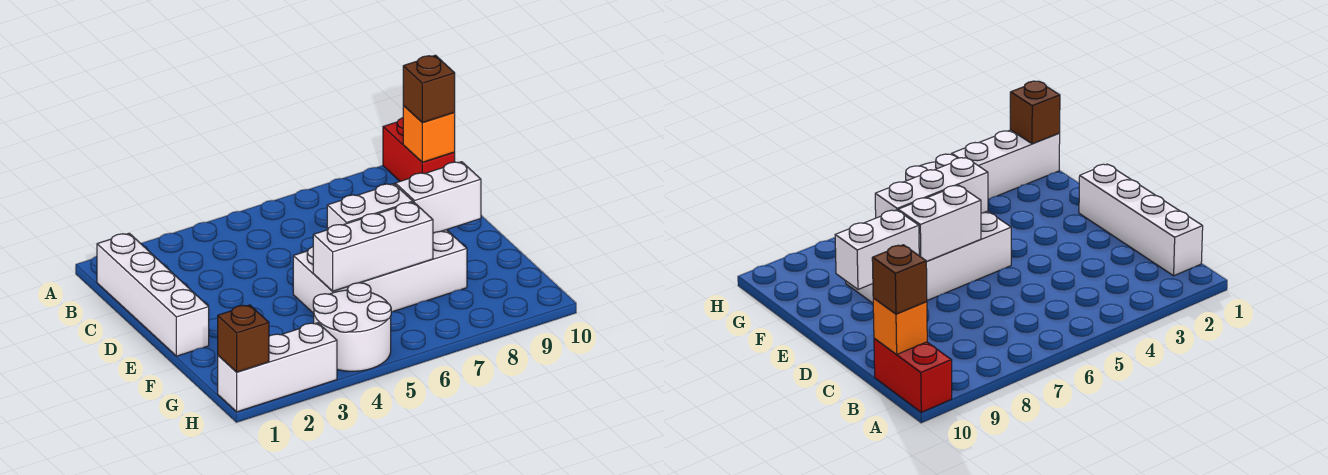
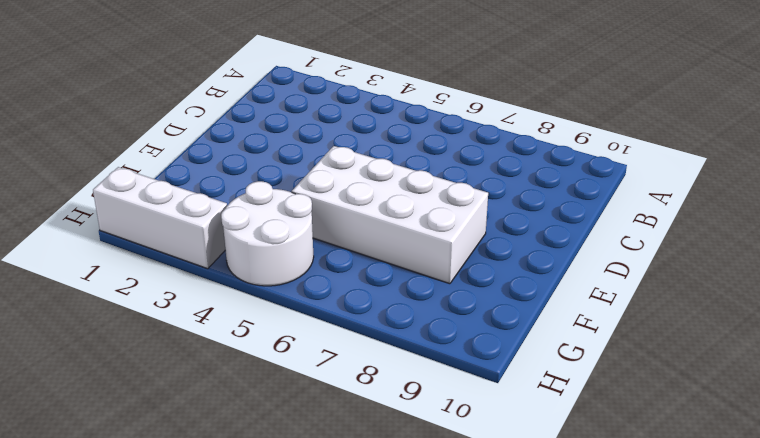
none -> red 1x2 brick [383,118,455,181]
none -> white 1x4 brick [97,233,209,356]

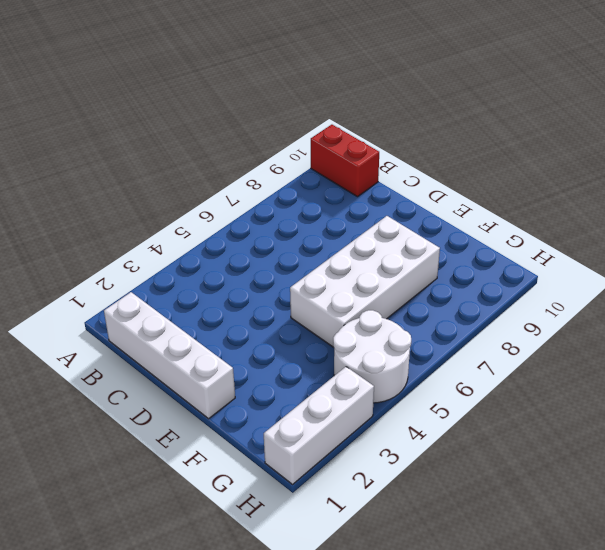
none -> orange 1x1 brick [403,106,455,162]
none -> white 1x2 brick [327,184,413,230]

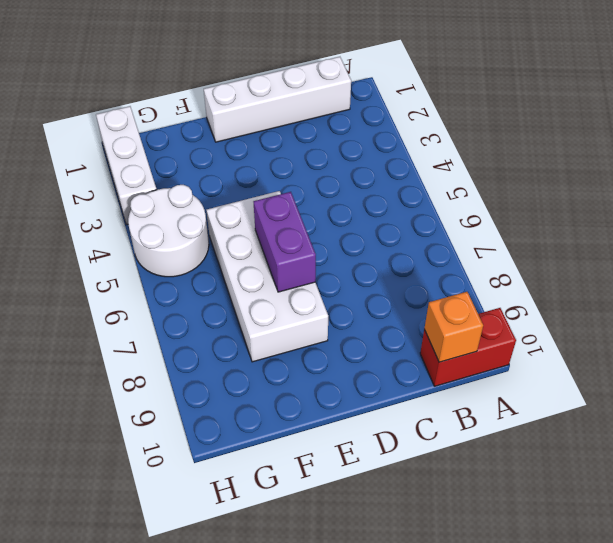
purple 1x2 brick [254,192,316,292] -> white 1x2 brick [327,184,413,230]
none -> white 1x2 brick [395,162,481,233]
none -> white 1x3 brick [313,202,433,291]

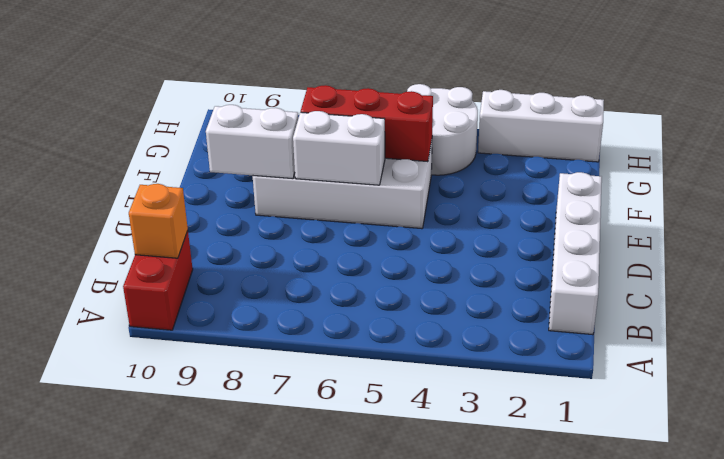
red 1x3 brick [301,85,433,162] -> white 1x3 brick [313,202,433,291]
none -> brown 1x1 brick [218,305,269,372]
none -> brown 1x1 brick [403,55,455,122]

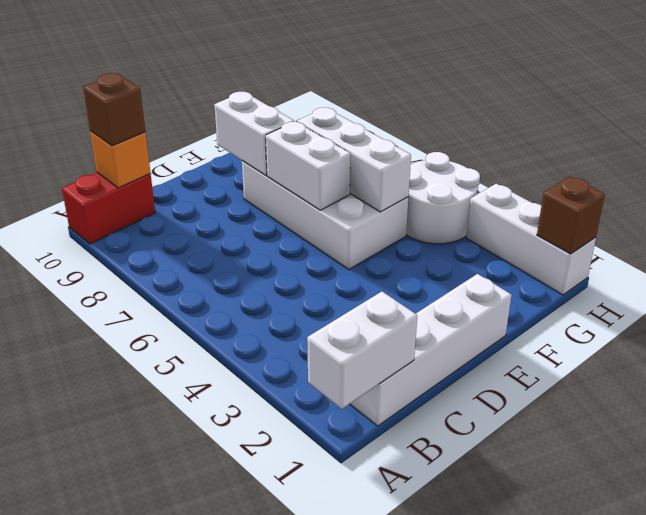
white 1x2 brick [307,292,417,409] -> none

